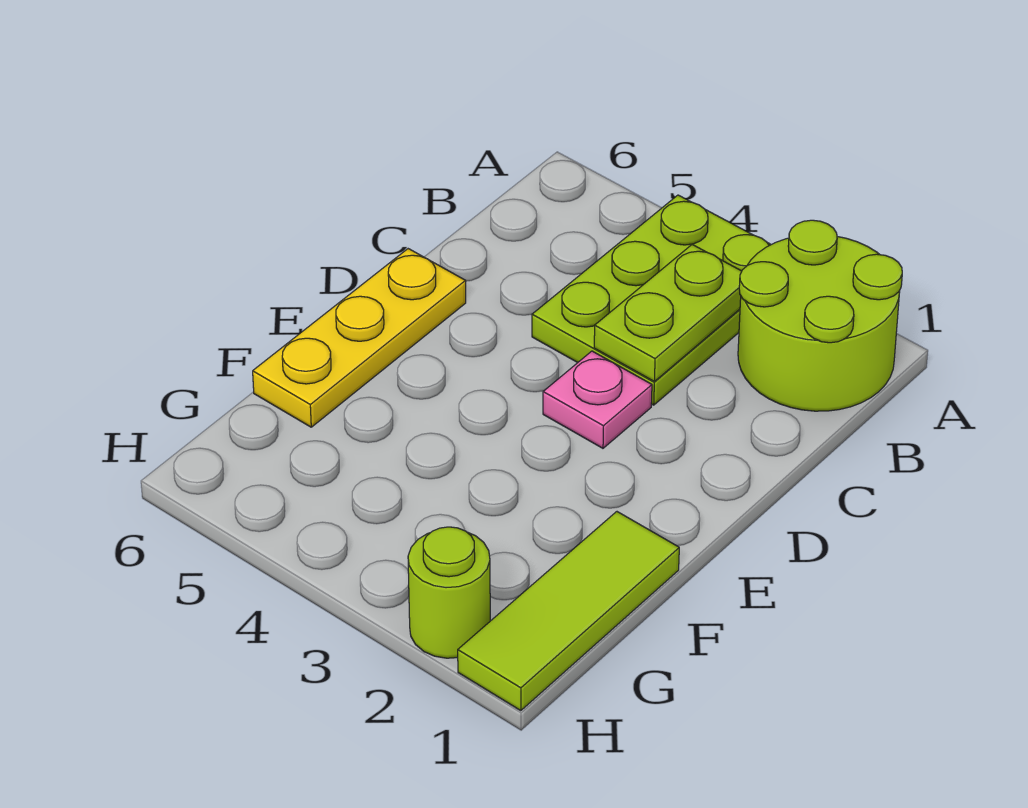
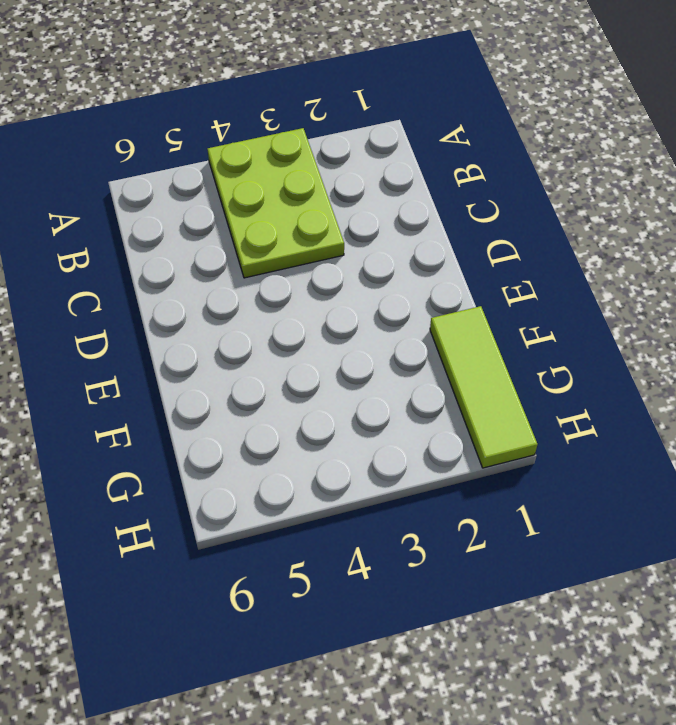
none -> lime 2x2 round brick [738,220,902,411]
none -> pink 1x1 plate [543,351,652,448]

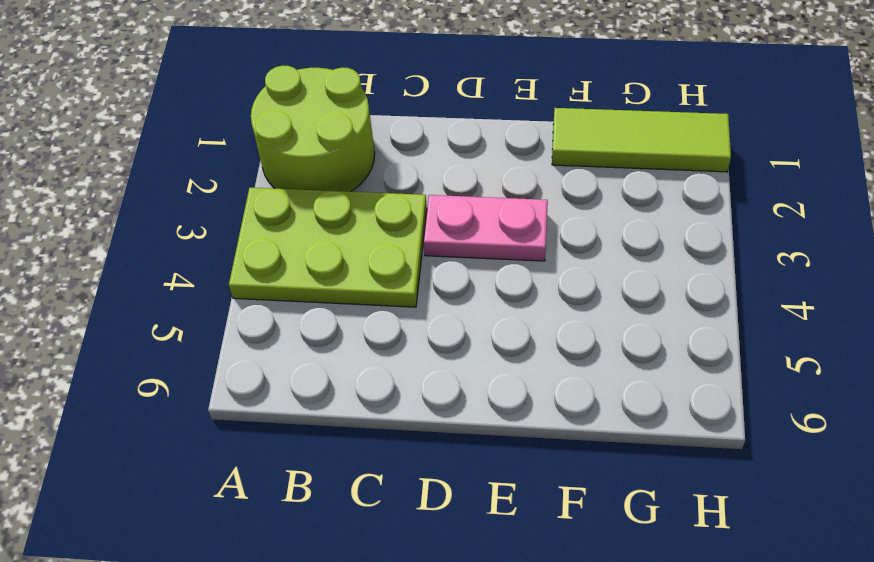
pink 1x2 plate [424,195,548,261] -> pink 1x1 plate [543,351,652,448]
none -> yellow 1x3 plate [253,249,466,427]
none -> lime 1x1 round brick [408,527,490,658]

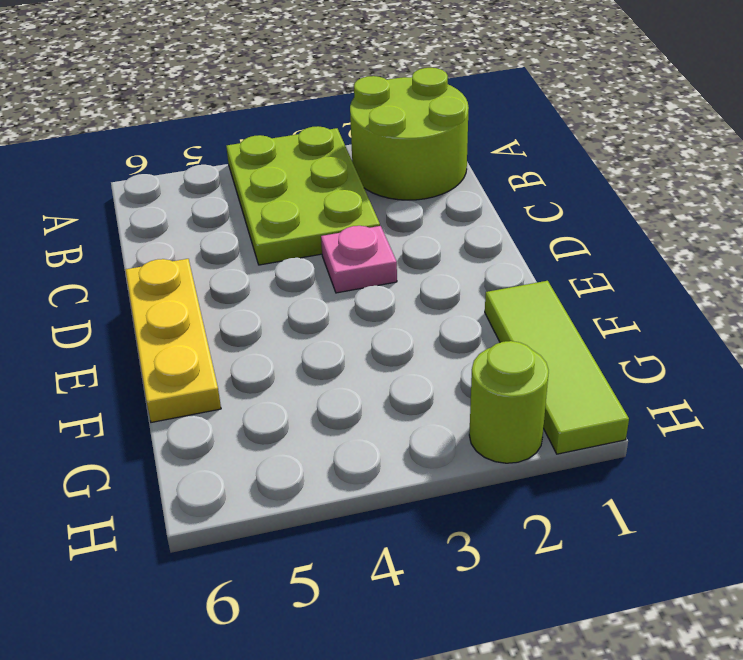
none -> lime 1x2 plate [594,245,742,381]

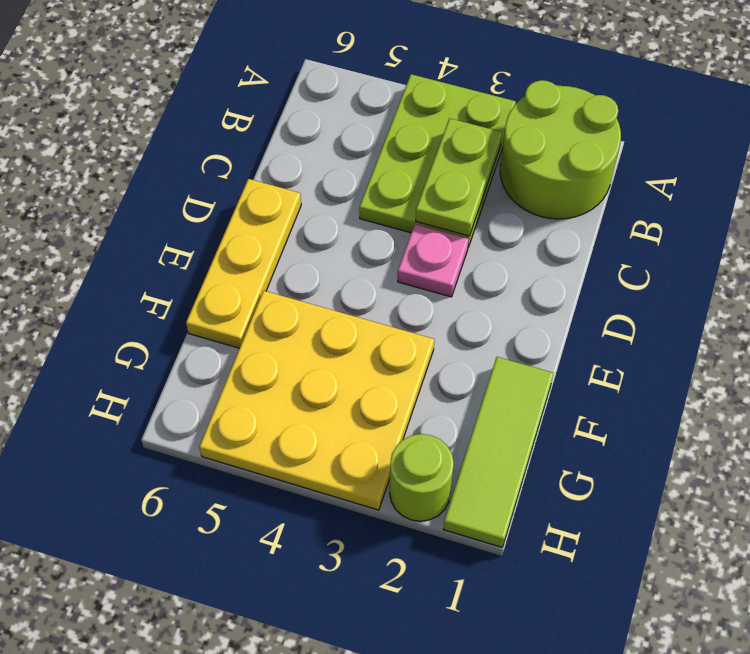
yellow 3x3 plate [199,291,434,510] -> none

